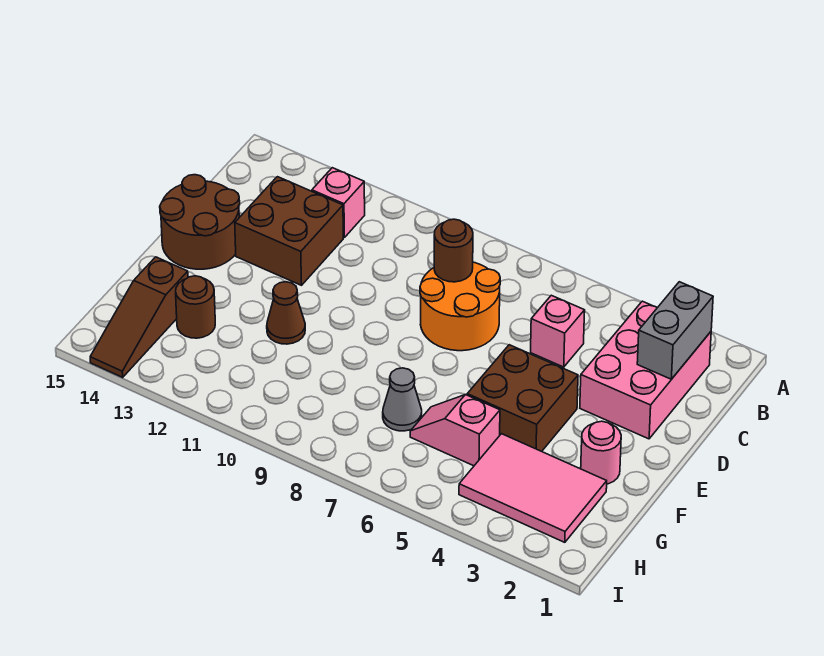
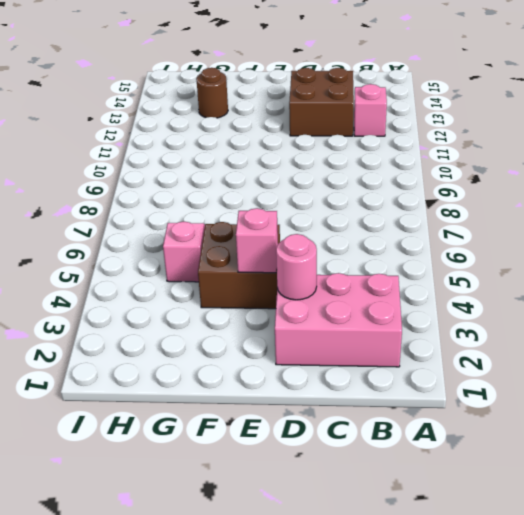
pink 1x1 round brick [276,234,317,300] -> pink 1x1 round brick moved to [581,421,621,484]
pink 1x1 brick [236,208,278,273] -> pink 1x1 brick moved to [531,295,585,367]
none -> orange 2x2 round brick [420,262,500,351]
none -> brown 2x2 round brick [160,175,240,269]
none -> brown 1x1 cone [267,282,305,344]

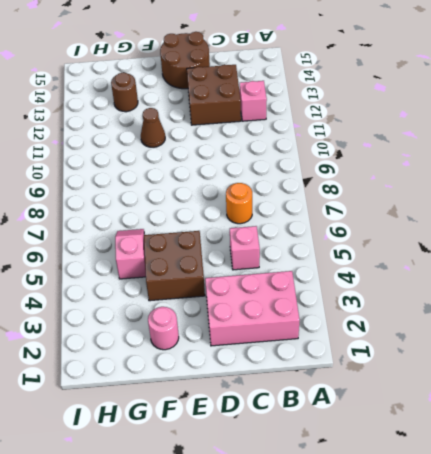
orange 1x1 round brick [226,183,252,224] -> orange 2x2 round brick [420,262,500,351]
none -> pink 2x3 tile [459,434,607,542]
none -> grey 1x1 cone [383,368,422,431]
none -> brown 1x3 slope [90,257,188,377]

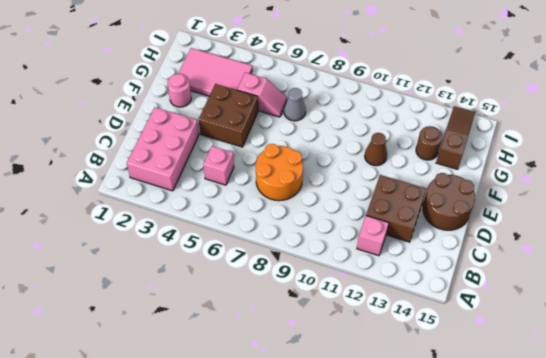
none -> grey 1x2 brick [637,282,713,379]
none -> brown 1x1 round brick [434,219,473,282]

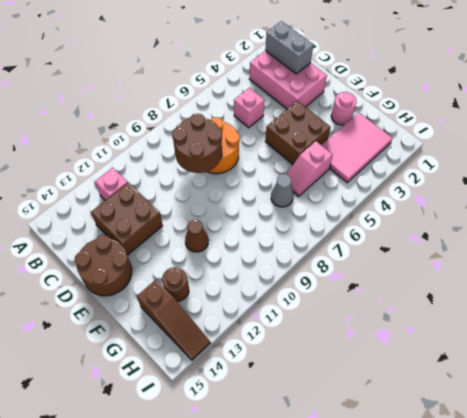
brown 2x2 round brick [172,114,222,173] -> brown 1x1 round brick [434,219,473,282]

